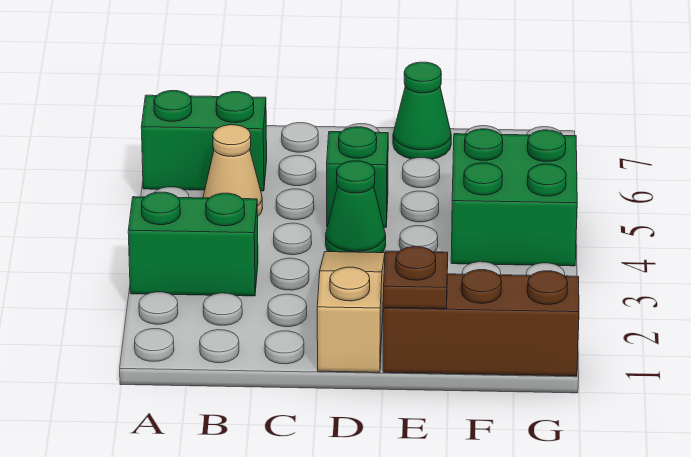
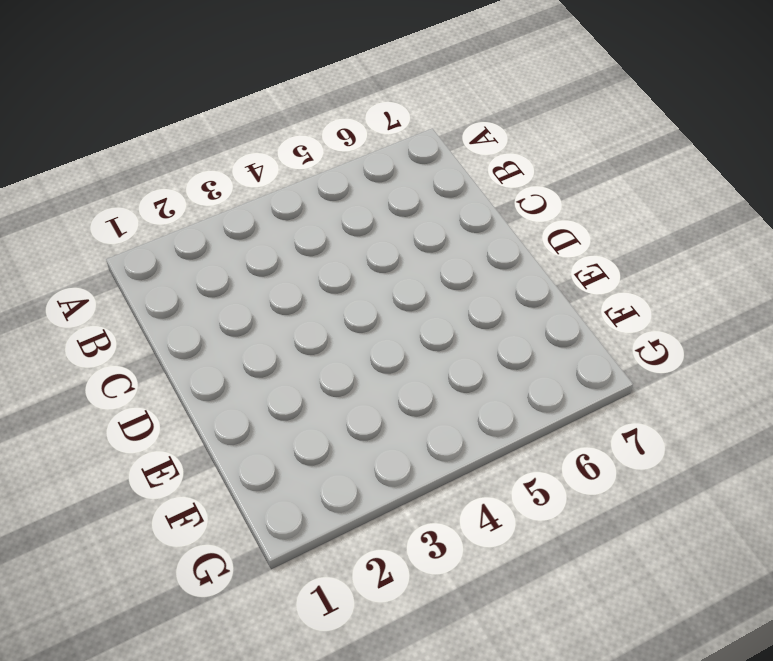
none -> green 1x2 brick [128,192,258,296]
none -> green 1x2 brick [141,91,267,191]

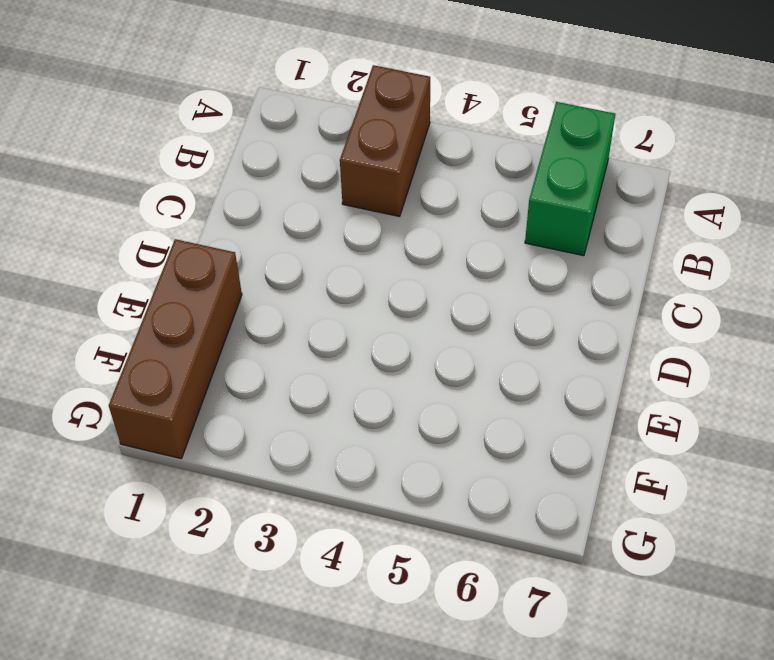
brown 1x2 brick [340,65,430,216] -> green 1x2 brick [128,192,258,296]
none -> tan 1x1 cone [203,125,263,217]
none -> tan 1x3 slope [317,252,385,372]

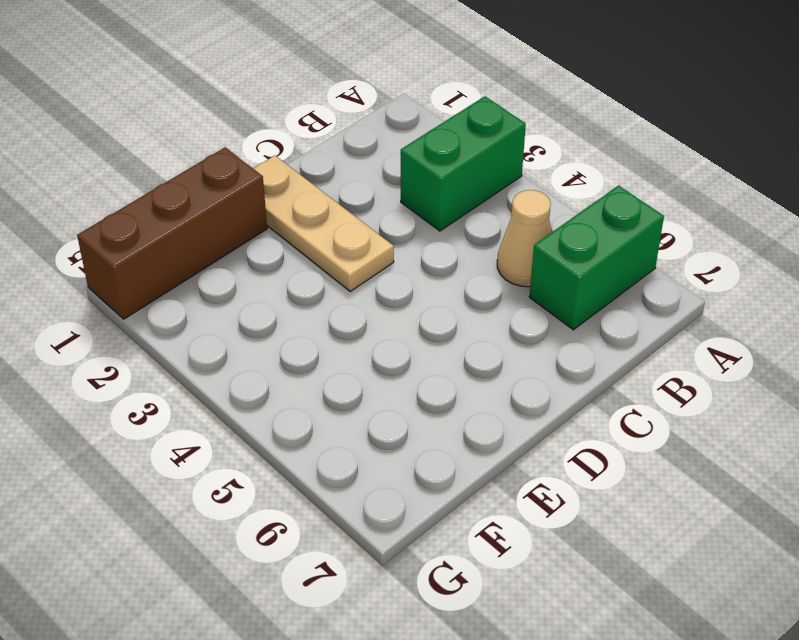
tan 1x3 plate [253,156,394,291] -> tan 1x3 slope [317,252,385,372]
none -> green 1x1 cone [326,161,386,253]
none -> green 1x1 brick [327,127,388,228]

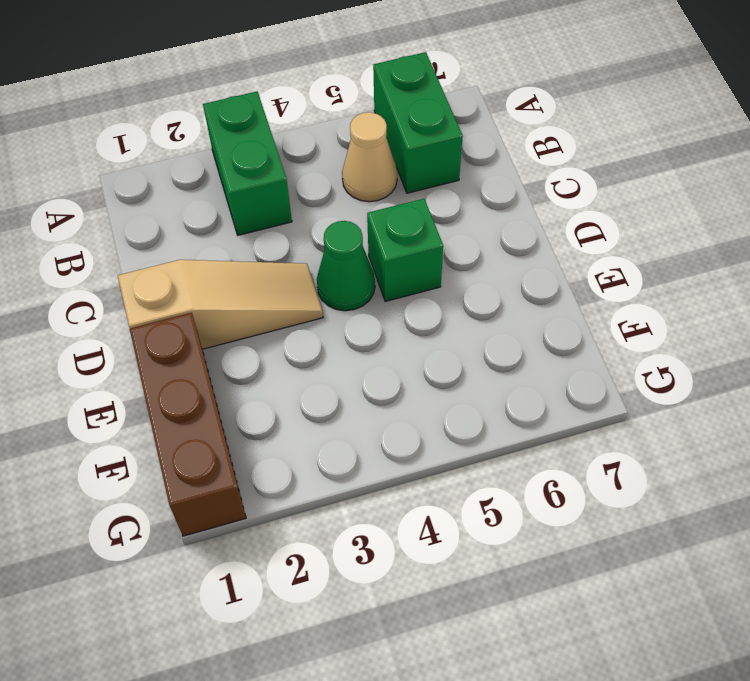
none -> green 1x1 cone [393,62,451,159]
none -> green 2x2 brick [451,129,577,266]

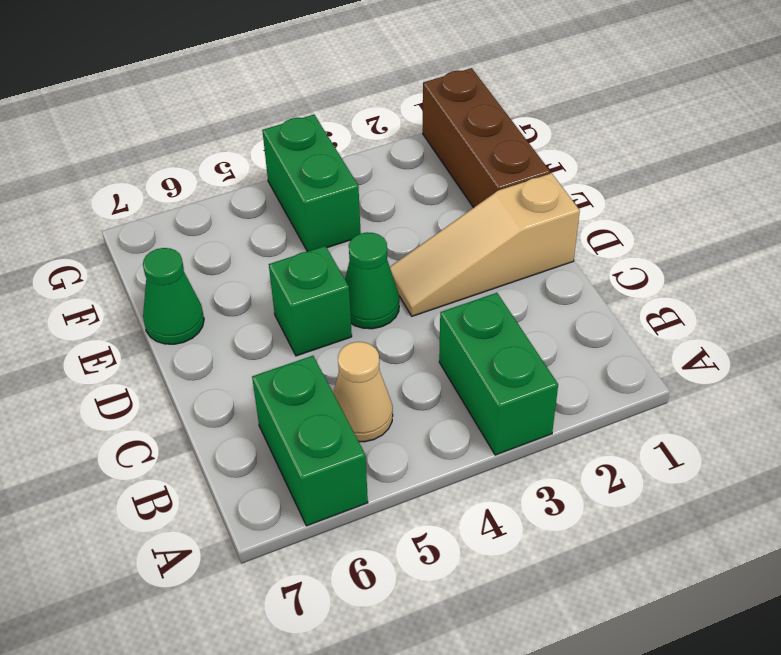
green 1x2 brick [262,115,361,252] -> green 2x2 brick [451,129,577,266]
none -> brown 1x1 plate [384,247,448,309]

